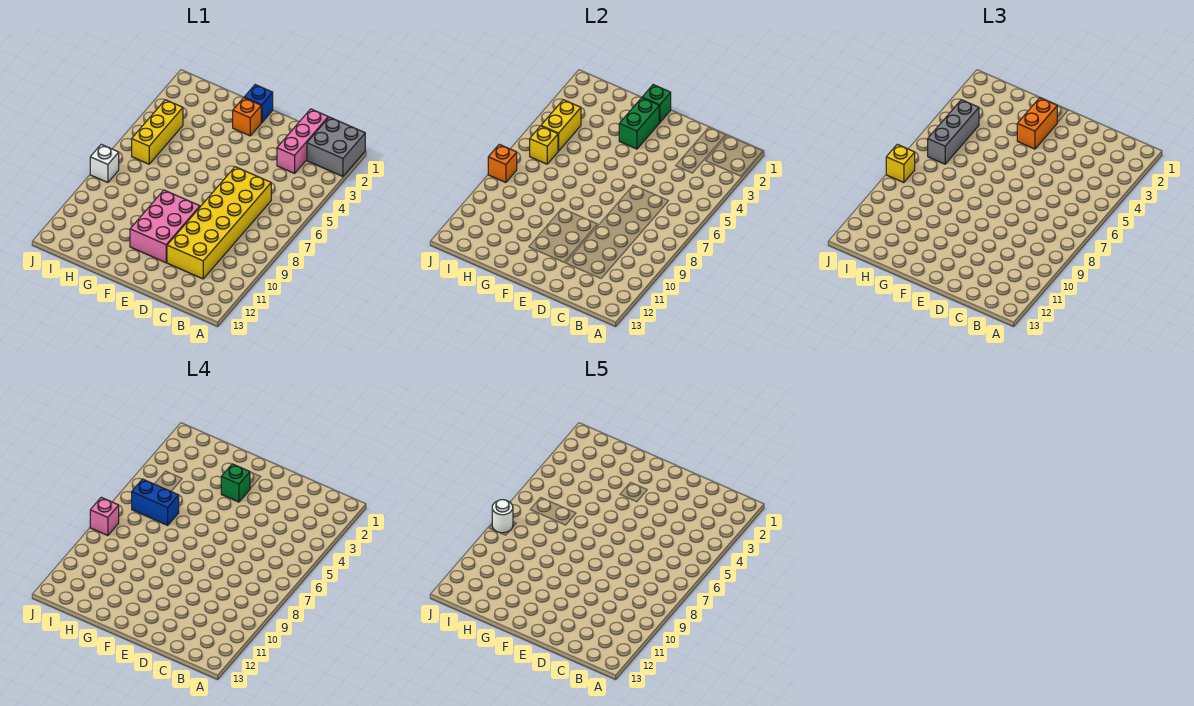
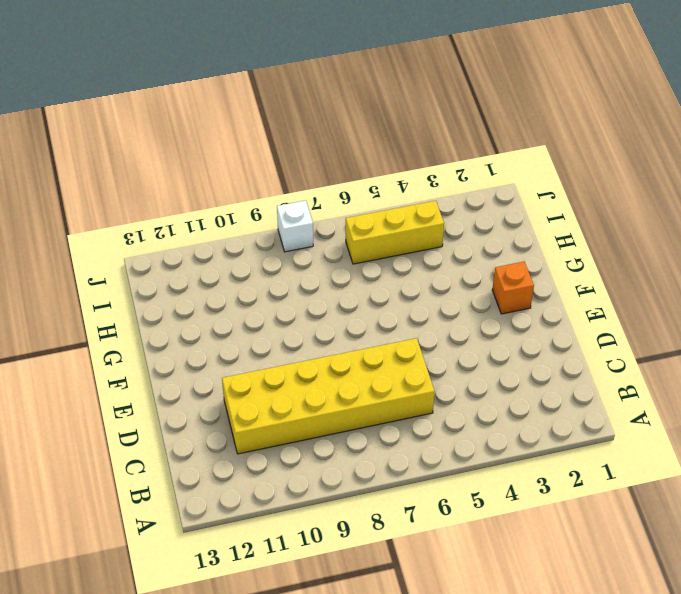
none -> grey 2x2 brick [307,117,365,176]
none -> pink 1x3 brick [277,109,328,173]
none -> pink 2x3 brick [130,190,200,263]

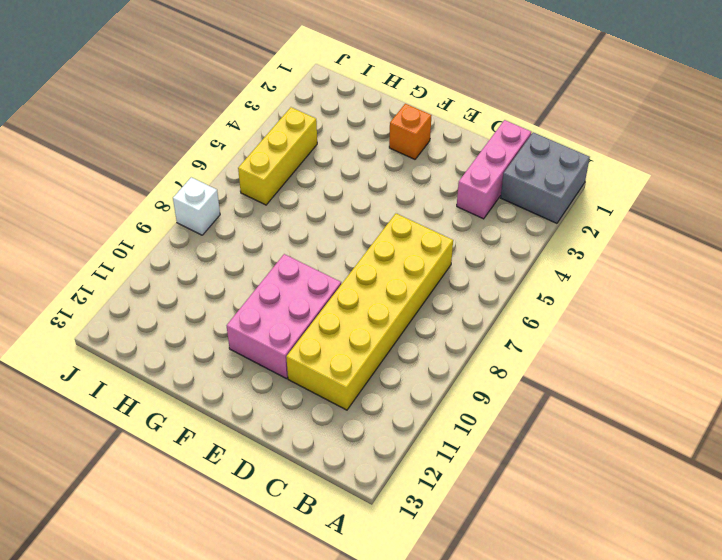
none -> blue 1x1 brick [244,85,273,123]
none -> green 1x1 brick [642,85,671,123]
none -> green 1x2 brick [619,98,659,149]

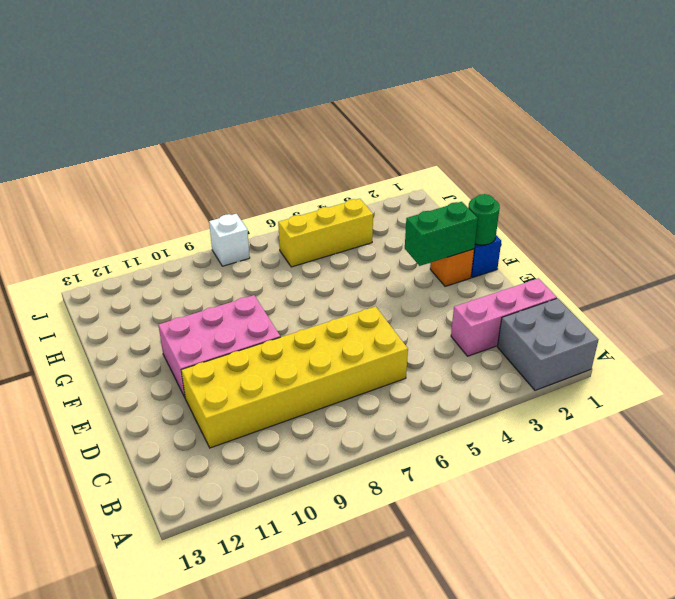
green 1x1 round brick [468,194,500,245] -> green 1x1 brick [642,85,671,123]
none -> yellow 1x2 brick [541,100,581,151]
none -> yellow 1x1 brick [530,126,558,164]
none -> orange 1x1 brick [488,144,517,183]

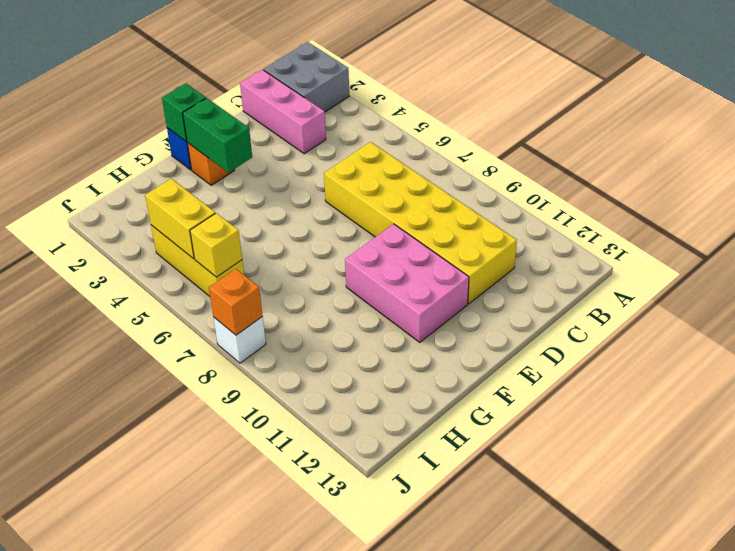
none -> orange 1x2 brick [1017,98,1057,149]
none -> grey 1x3 brick [928,100,979,164]
none -> yellow 1x1 brick [886,144,915,183]

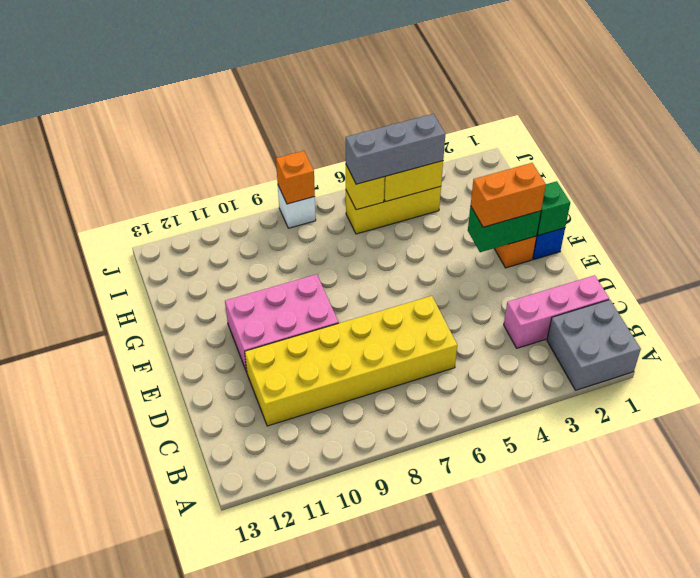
none -> yellow 1x1 brick [886,144,915,183]
none -> green 1x1 brick [221,464,250,502]
none -> blue 1x2 brick [132,479,179,525]

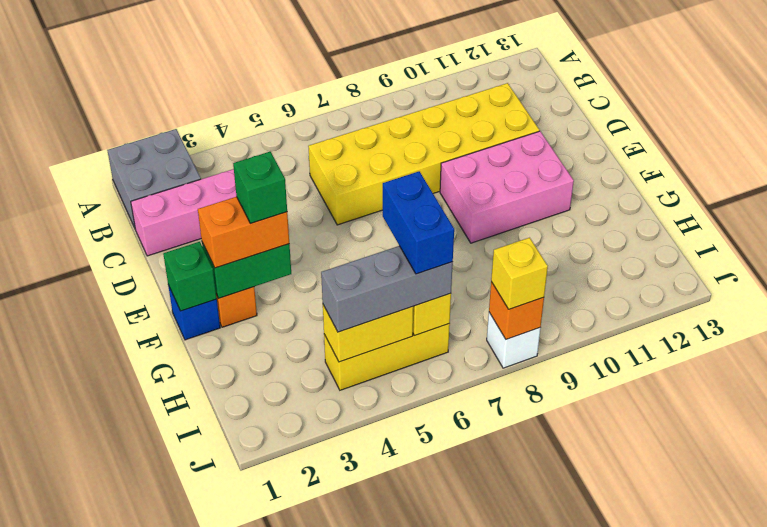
none -> pink 1x1 brick [90,497,119,536]
none -> white 1x1 round brick [492,500,513,533]

